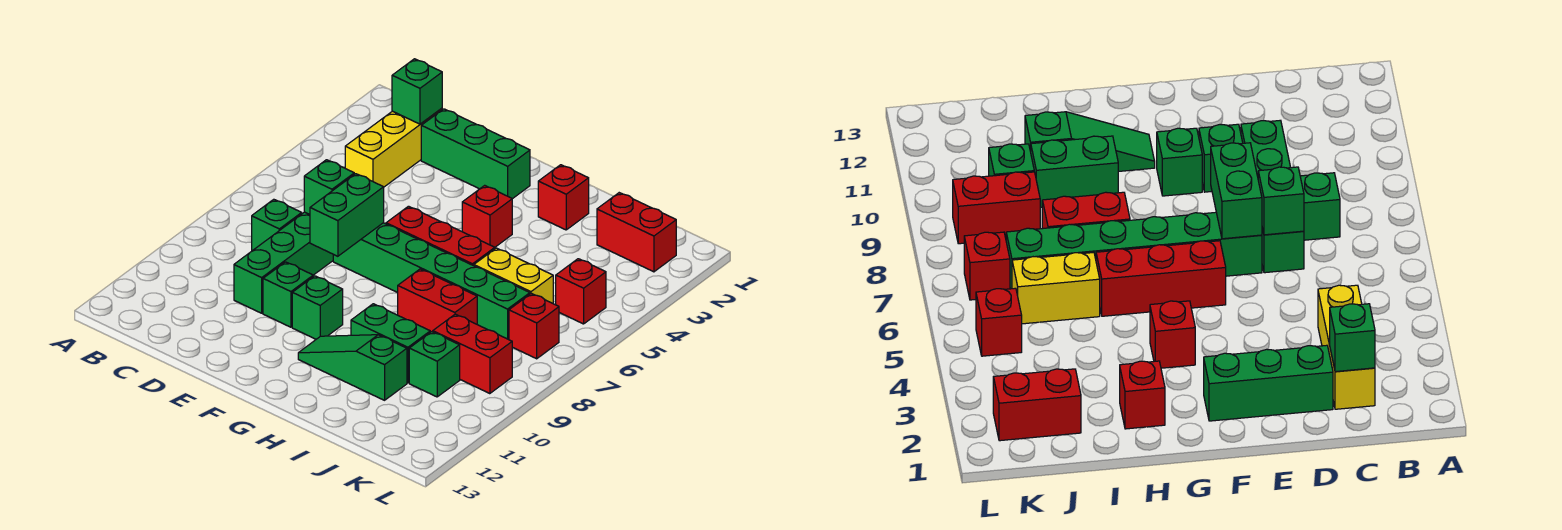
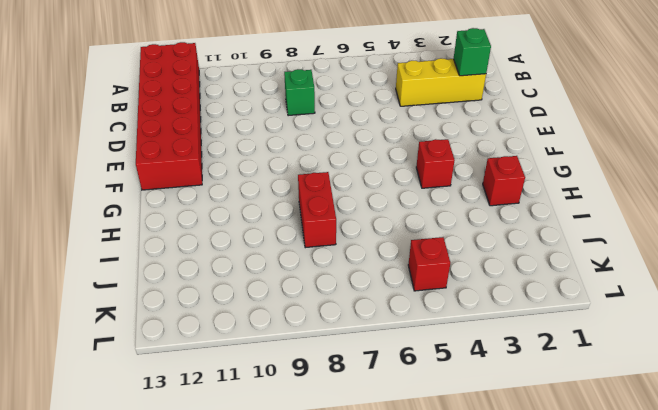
red 2x6 brick [136,42,202,190] -> none
none -> green 1x3 brick [421,109,530,199]
none -> green 1x4 brick [234,212,333,313]
none -> green 1x6 brick [333,223,530,340]

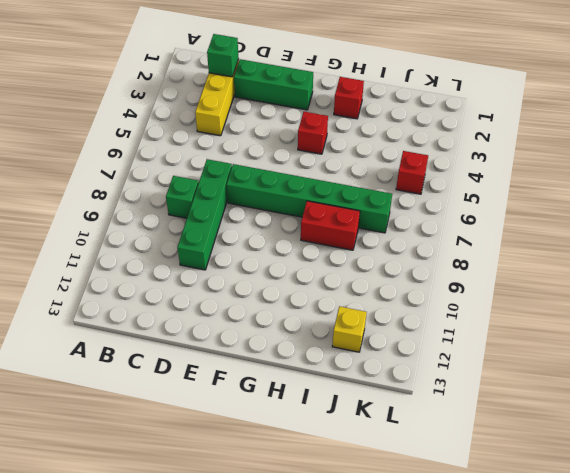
yellow 1x1 brick [332,306,367,352] -> none
none -> green 1x1 brick [263,262,313,327]
none -> red 1x3 brick [386,206,495,266]
none -> green 1x1 brick [292,276,343,339]

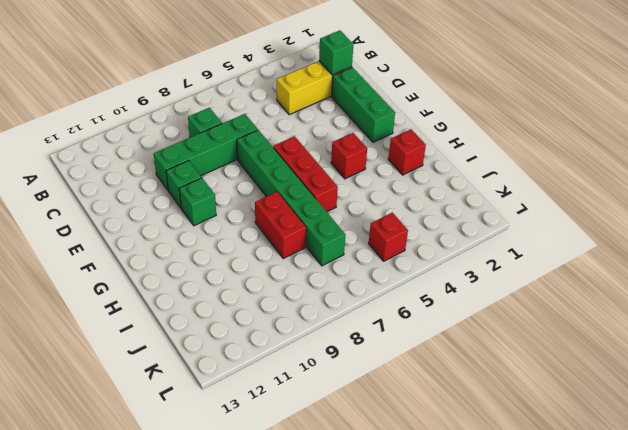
none -> green 1x3 slope [298,335,407,400]
none -> green 1x2 brick [351,304,430,383]
none -> yellow 1x2 brick [474,248,553,303]

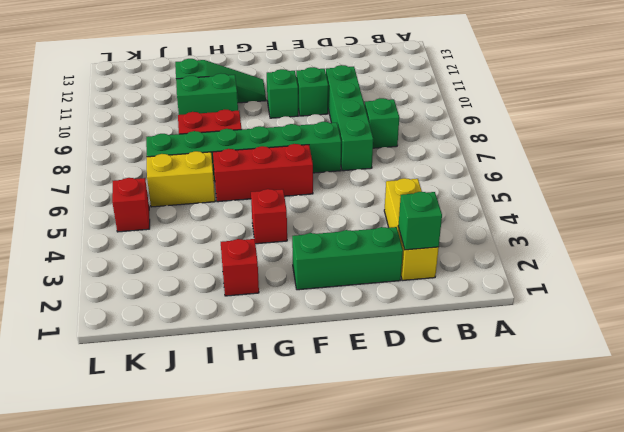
none -> red 1x2 brick [597,193,676,272]
none -> red 1x2 brick [433,314,512,394]
none -> green 1x1 brick [409,332,460,397]

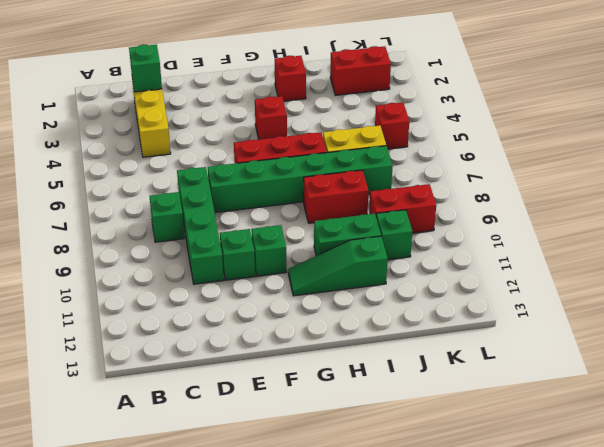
none -> green 1x3 brick [421,109,530,199]
none -> red 1x1 brick [509,293,559,359]
none -> green 1x1 brick [304,160,354,214]

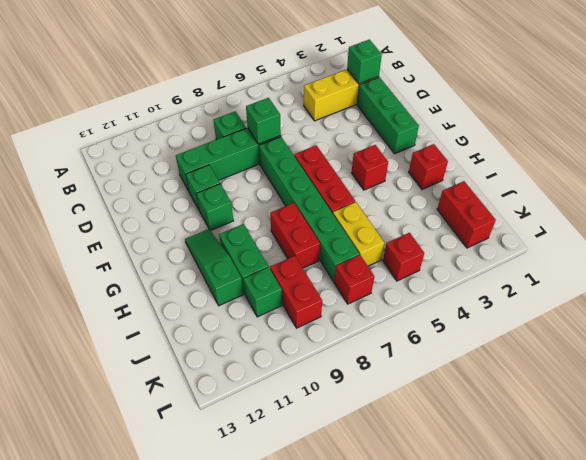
none -> green 1x2 brick [310,174,384,256]

